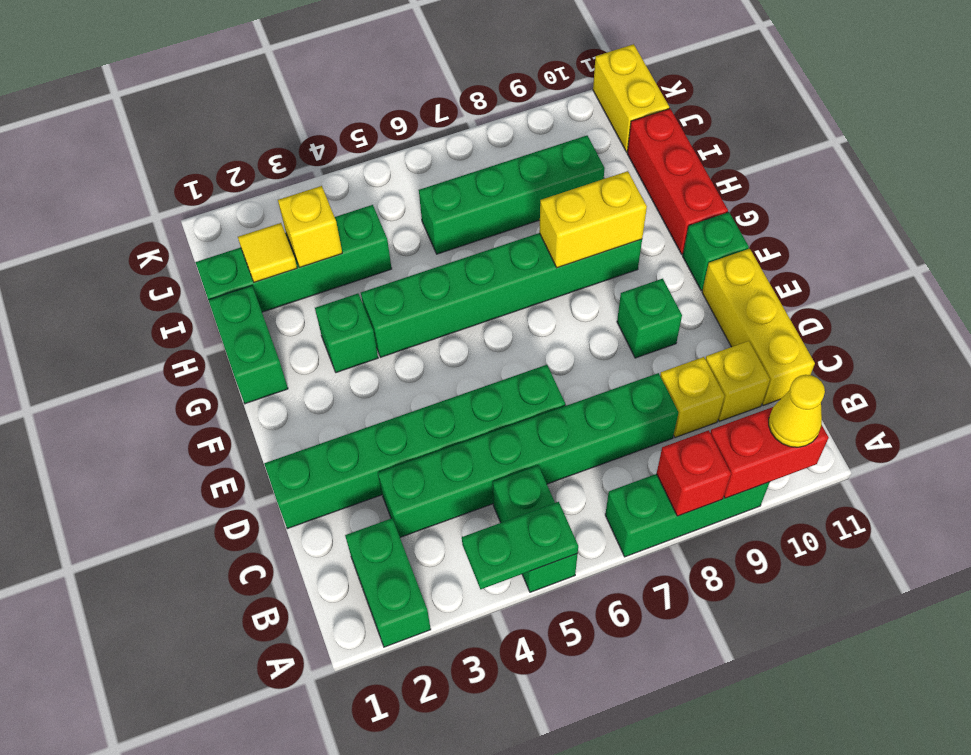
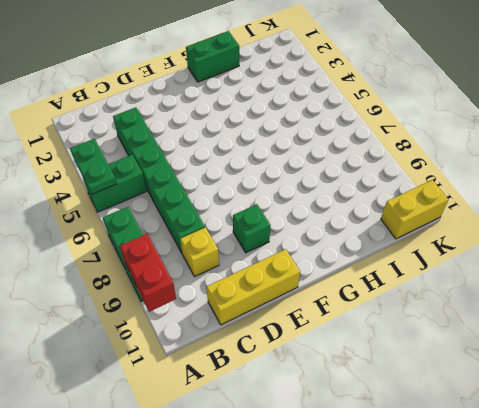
none -> green 1x2 brick [345,518,431,647]
none -> yellow 1x1 brick [705,341,770,421]
none -> green 1x6 brick [264,365,565,529]

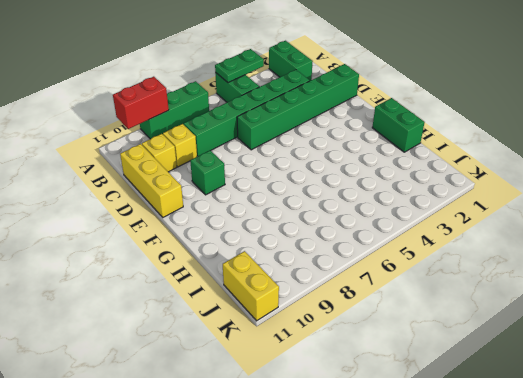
none -> green 1x1 brick [683,212,749,291]
none -> green 1x1 brick [315,294,378,373]
none -> green 1x6 brick [361,233,642,357]

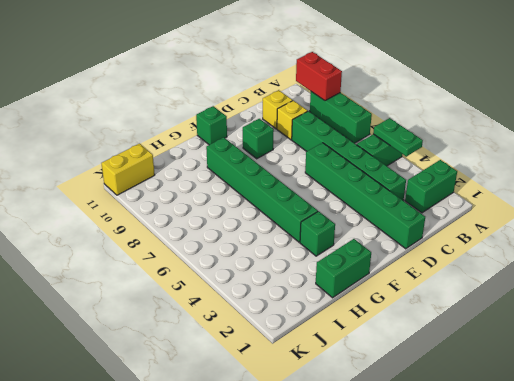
none -> yellow 1x3 brick [702,249,815,406]
none -> red 1x3 brick [627,109,728,254]
none -> green 1x4 brick [195,205,392,312]

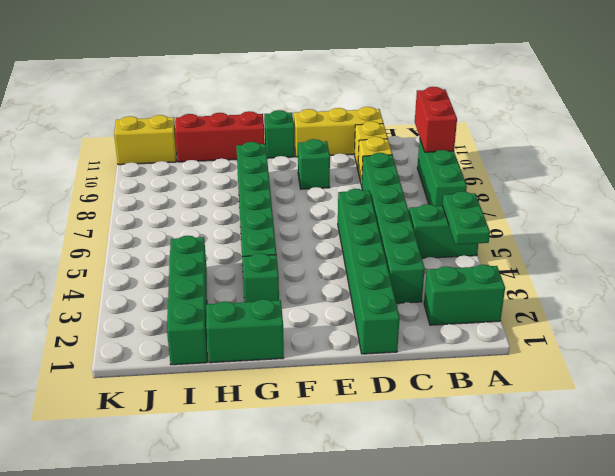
none -> green 1x4 brick [419,136,605,254]
none -> red 1x1 brick [657,430,731,516]
none -> yellow 1x2 brick [539,171,647,268]

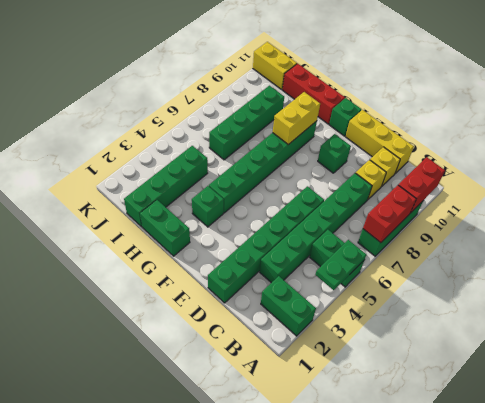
red 1x2 brick [363,185,416,243] -> red 1x1 brick [657,430,731,516]
none -> yellow 1x1 tile [238,223,297,282]
none -> yellow 1x1 brick [278,186,342,267]
none -> yellow 1x1 cone [769,375,825,447]

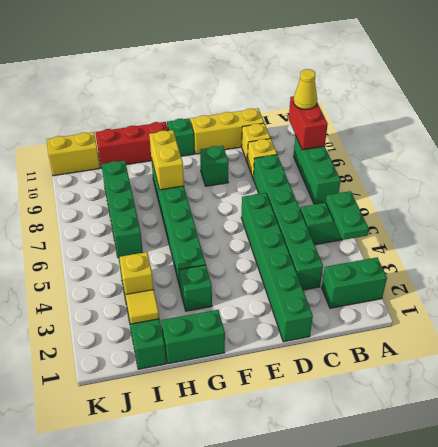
none -> red 1x1 brick [657,430,731,516]

